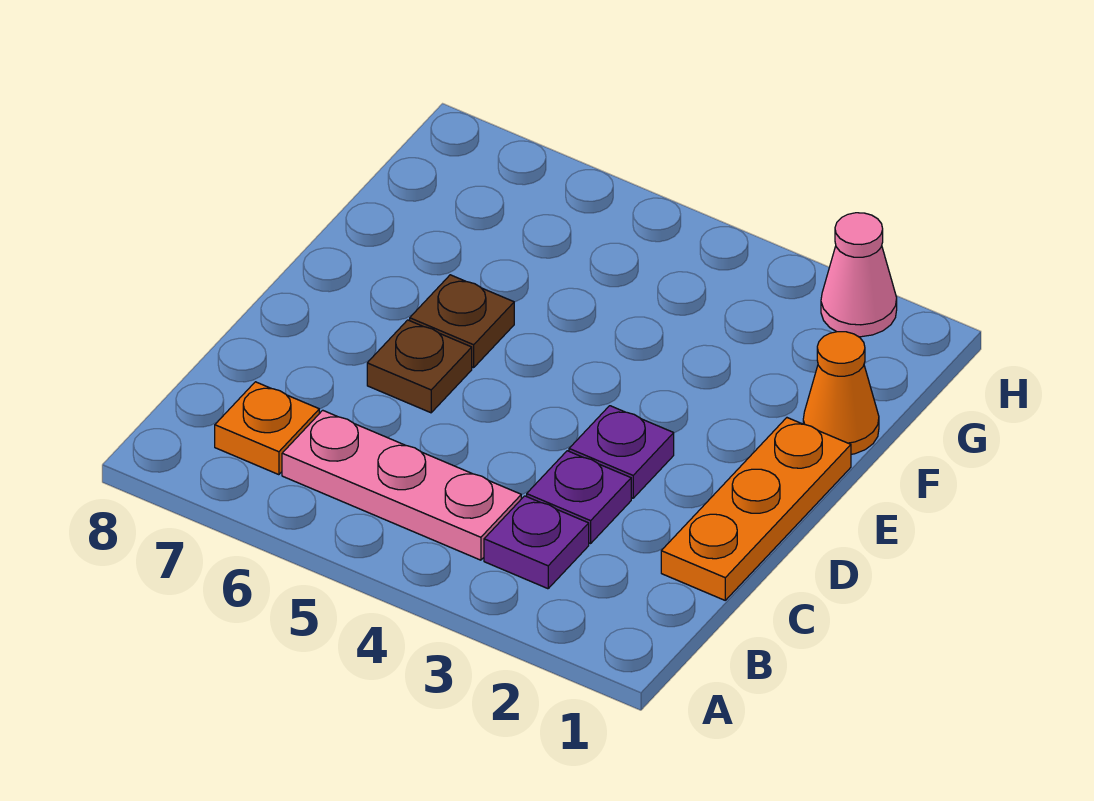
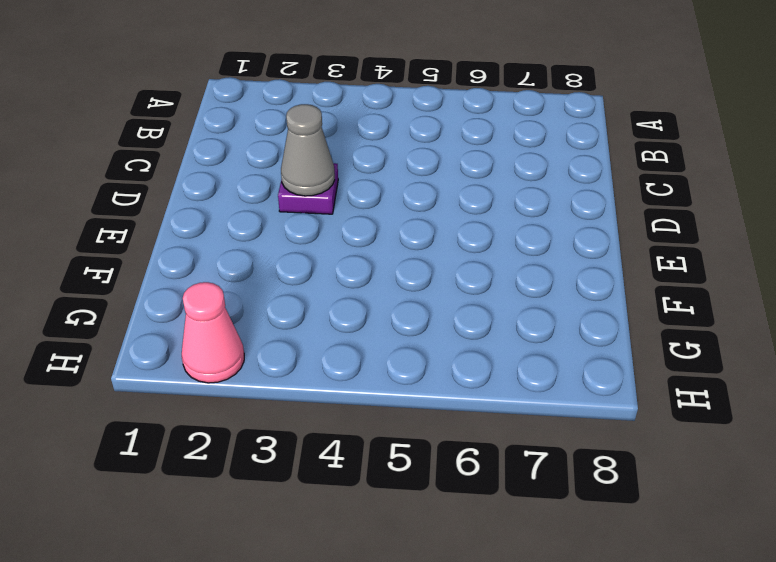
grey 1x1 cone [281,104,335,196] -> none
none -> purple 1x1 plate [484,496,589,589]
none -> pink 1x3 plate [282,410,521,560]

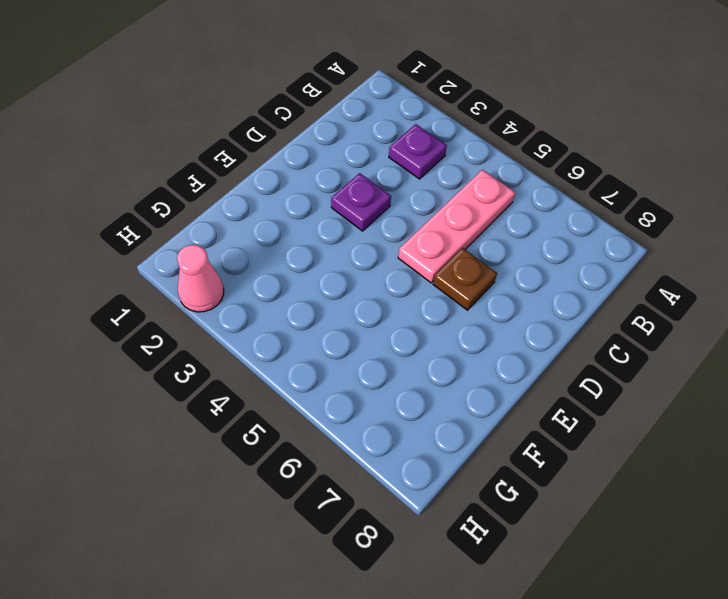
pink 1x3 plate [398,170,515,283] -> pink 1x3 plate turned to [282,410,521,560]
none -> orange 1x1 plate [215,382,319,475]
none -> orange 1x3 plate [661,418,851,600]

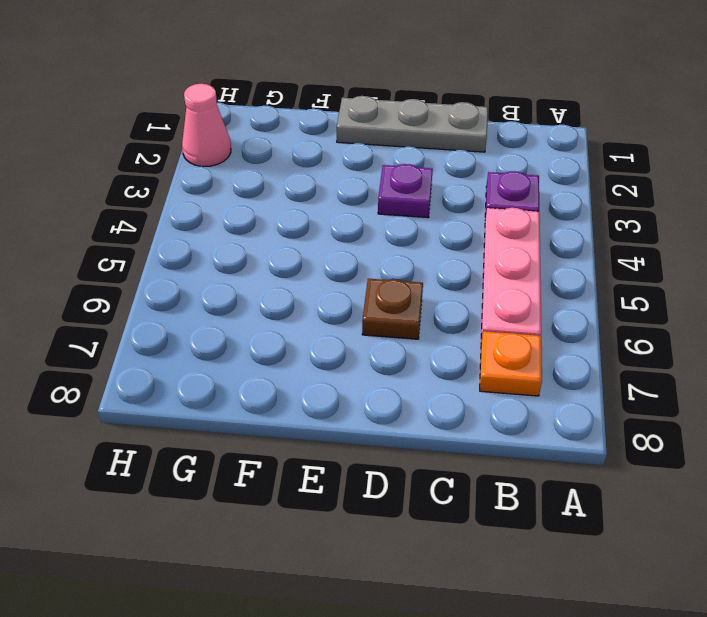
grey 1x3 plate [337,96,488,152] -> orange 1x3 plate [661,418,851,600]
none -> purple 1x1 plate [527,451,631,543]
none -> brown 1x1 plate [410,275,514,368]

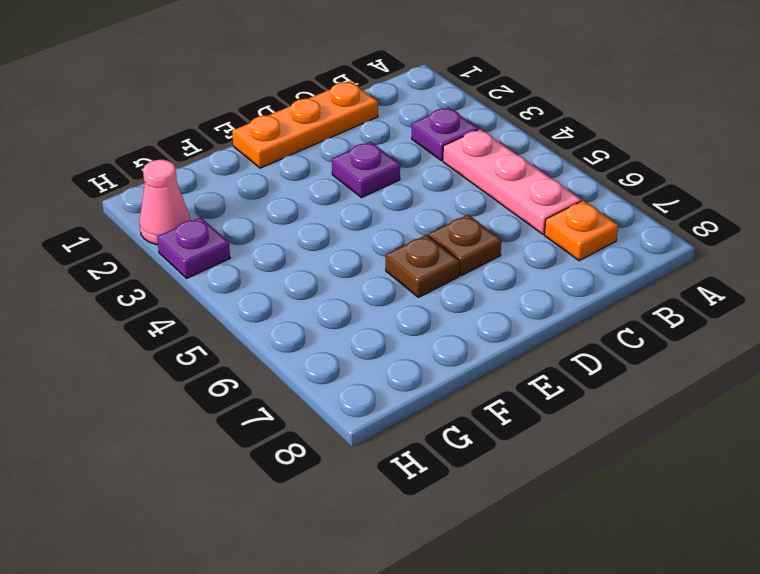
purple 1x1 plate [157,217,230,278] -> purple 1x1 plate moved to [527,451,631,543]
none -> orange 1x1 cone [803,332,879,454]

